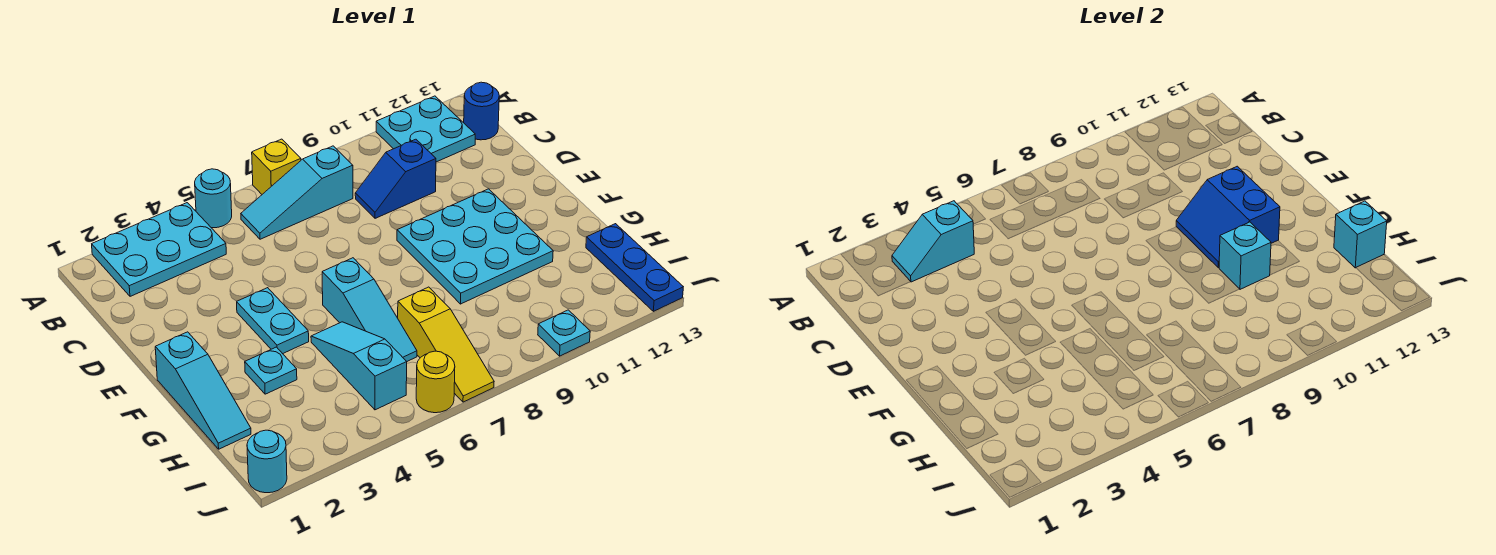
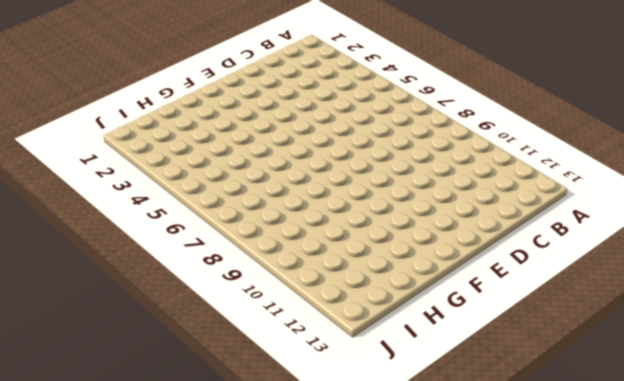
none -> cyan 2x3 plate [92,203,226,296]
none -> cyan 1x1 round brick [195,169,232,228]
none -> yellow 1x1 brick [252,139,301,194]

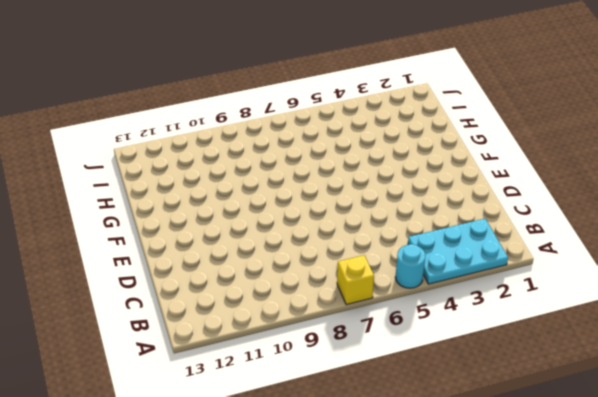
none -> cyan 2x2 plate [376,96,475,162]
none -> cyan 1x3 slope [241,146,353,239]
none -> blue 1x1 round brick [464,82,499,140]

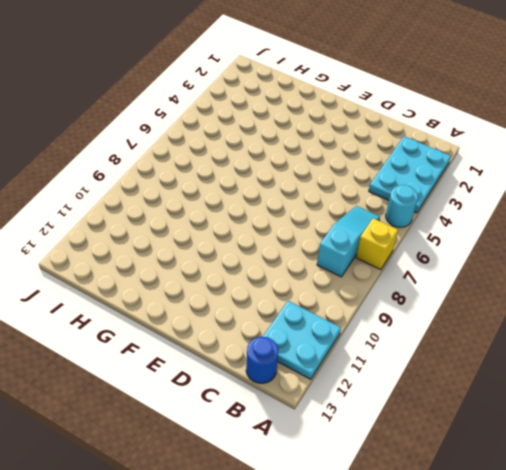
none -> blue 1x2 slope [355,139,436,218]
none -> cyan 1x2 plate [237,288,309,354]
none -> cyan 3x3 plate [397,189,553,304]

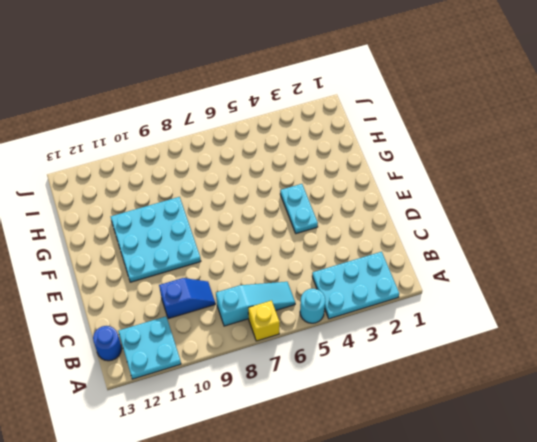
none -> cyan 1x3 slope [155,332,251,449]
none -> cyan 1x3 slope [322,258,417,361]
none -> cyan 1x1 plate [245,347,297,394]

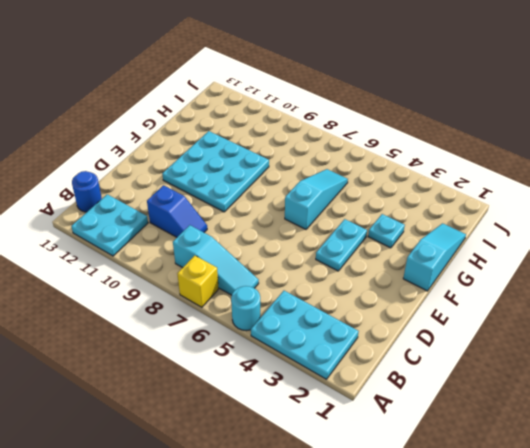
none -> cyan 1x3 slope [311,322,407,410]
none -> yellow 1x3 slope [398,287,494,402]
none -> blue 1x3 plate [586,224,683,311]

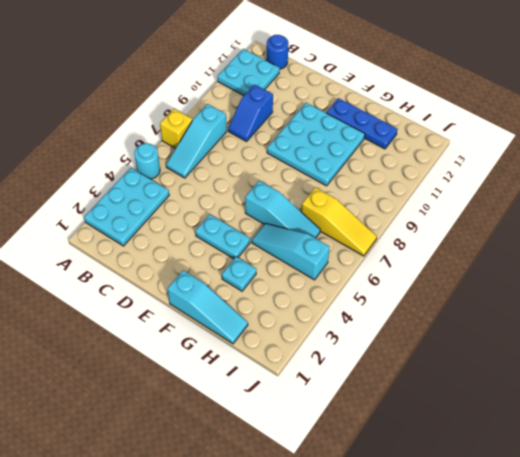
blue 1x3 plate [326,98,398,149] -> blue 1x3 plate moved to [586,224,683,311]
none -> cyan 1x1 round brick [247,430,287,493]
none -> yellow 1x1 round brick [416,351,455,413]
none -> cyan 1x1 plate [538,310,590,356]

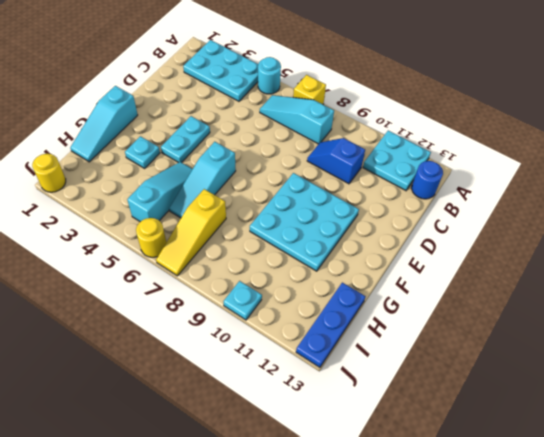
yellow 1x1 round brick [32,154,66,192] -> cyan 1x1 round brick [247,430,287,493]
none -> cyan 1x2 slope [892,201,974,282]
none -> blue 2x2 slope [1176,166,1280,268]
none -> cyan 1x1 brick [1219,222,1271,289]

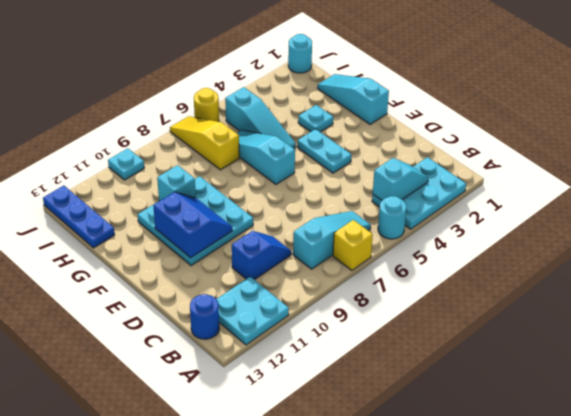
none -> cyan 1x1 brick [1334,201,1387,268]

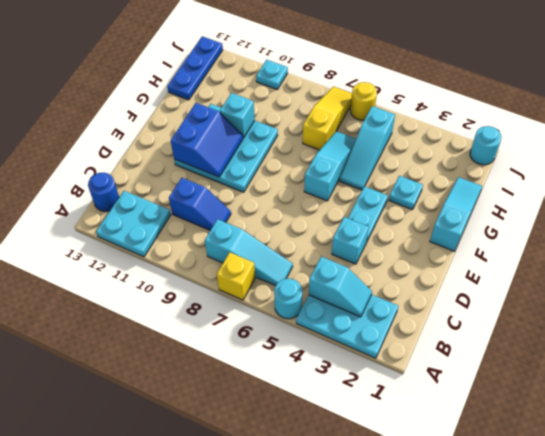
cyan 1x1 brick [332,217,369,264] -> cyan 1x1 brick moved to [1334,201,1387,268]

